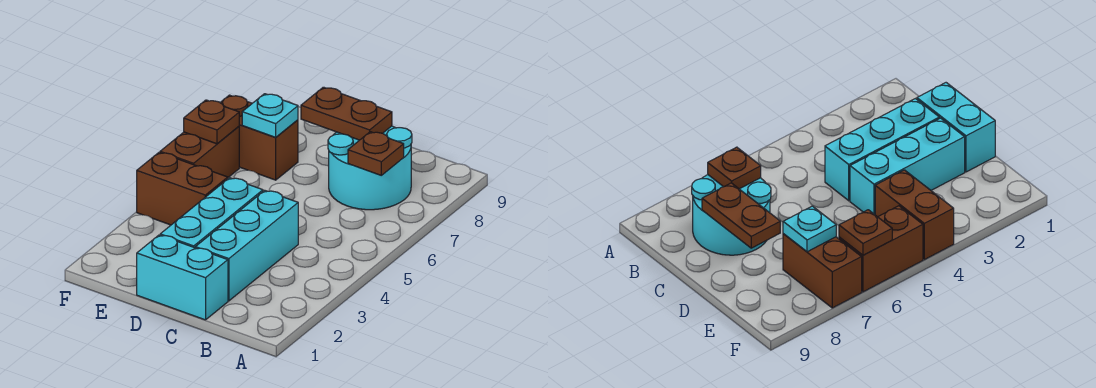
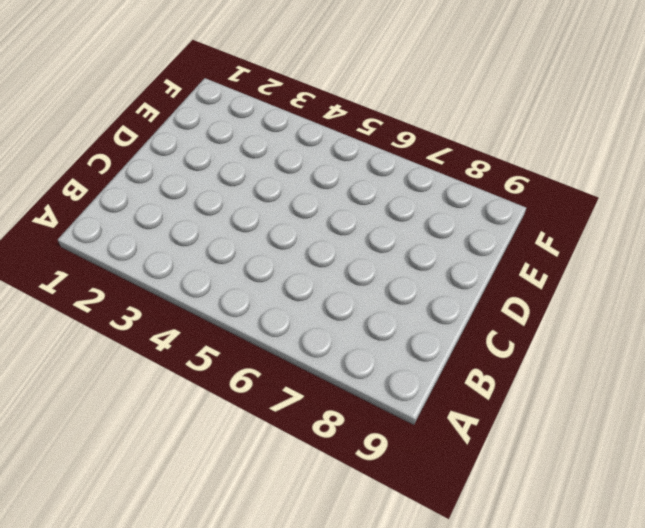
none -> cyan 2x2 round brick [328,126,412,210]
none -> cyan 1x2 brick [137,235,228,320]

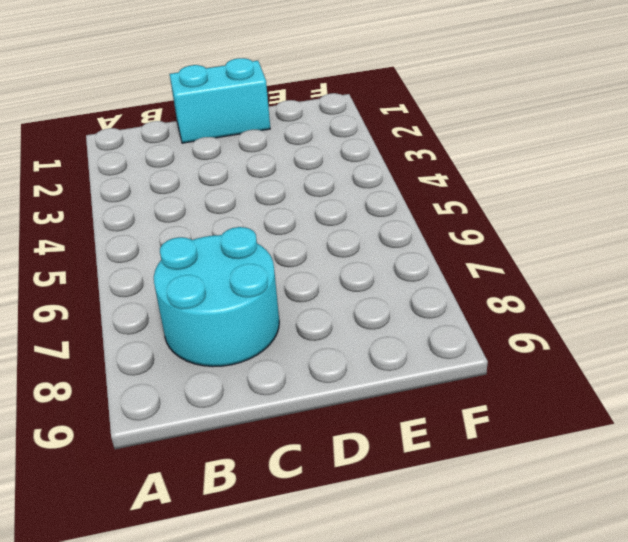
none -> cyan 1x3 brick [195,190,298,301]
none -> cyan 1x3 brick [160,178,263,248]

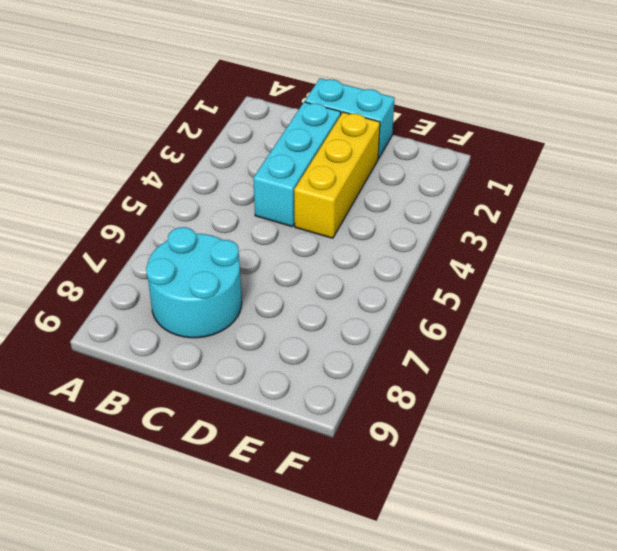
yellow 1x3 brick [294,112,380,238] -> cyan 1x3 brick [160,178,263,248]
none -> brown 1x2 brick [137,152,228,225]
none -> brown 1x2 brick [220,95,298,180]

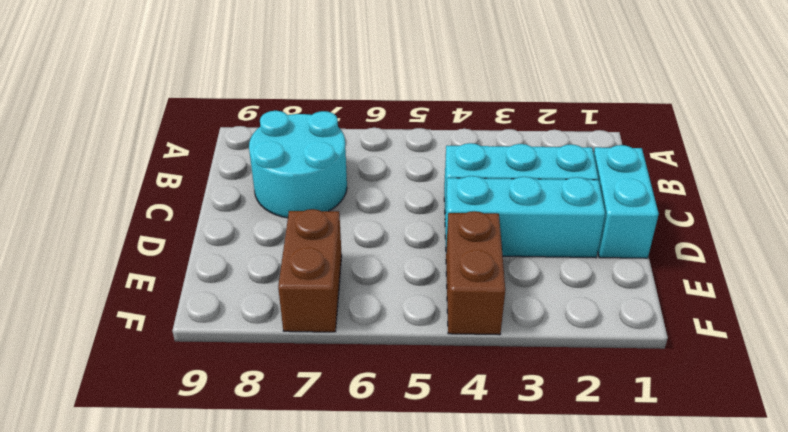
none -> brown 1x2 brick [160,127,239,177]
none -> brown 1x1 plate [348,132,404,175]

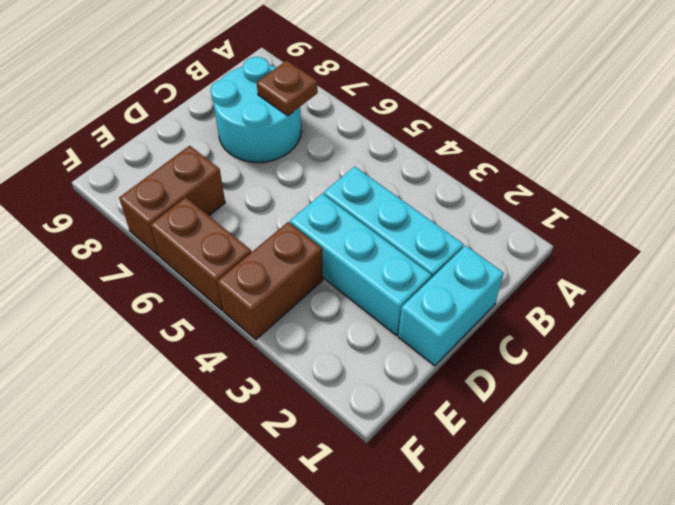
none -> brown 1x2 plate [301,87,392,140]
none -> cyan 1x1 plate [242,94,298,137]

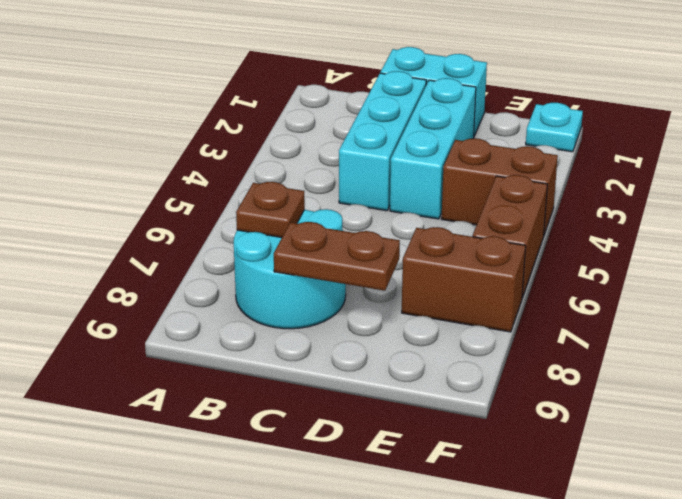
cyan 1x1 plate [526,103,583,152] -> cyan 1x1 plate moved to [242,94,298,137]
none -> brown 1x1 plate [184,100,239,144]

